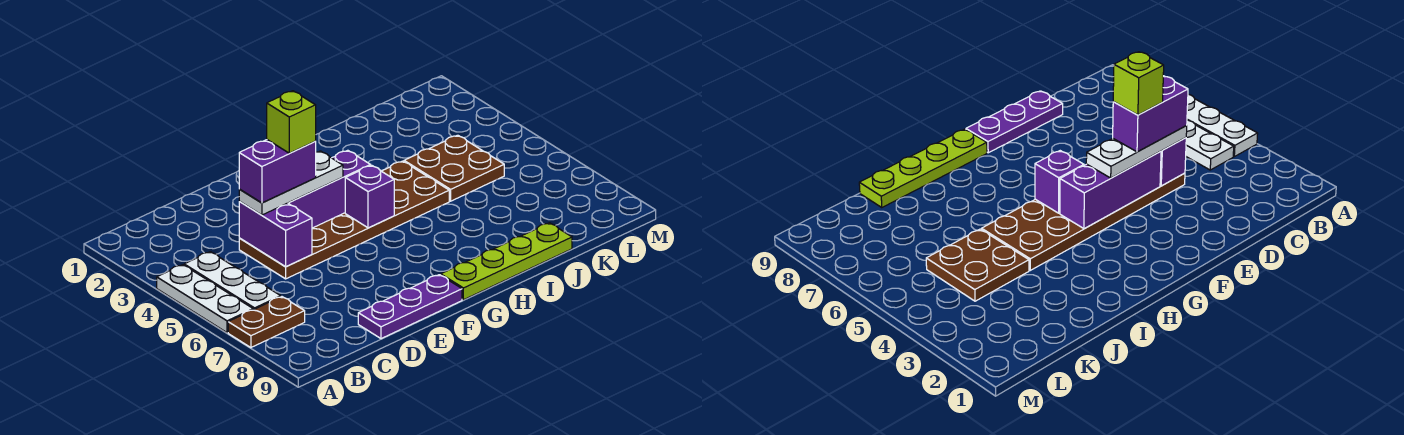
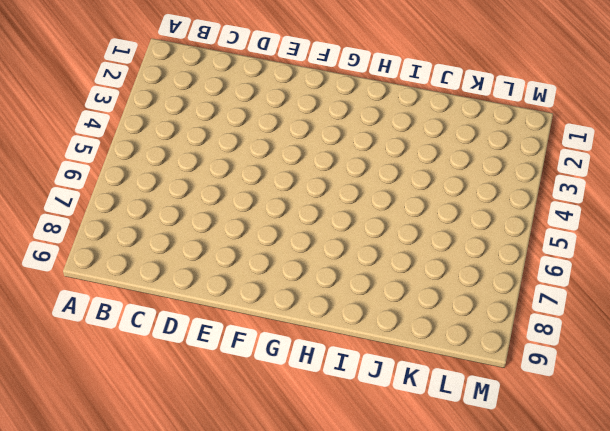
none -> white 1x3 plate [157,265,253,333]
none -> brown 1x2 plate [228,297,305,348]
none -> white 1x3 plate [184,252,281,310]

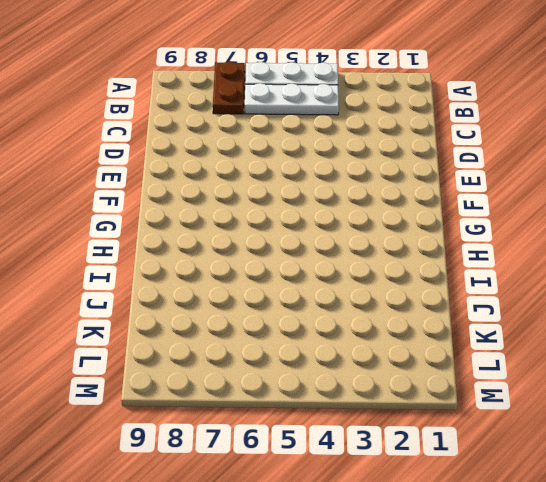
none -> brown 2x6 plate [239,161,449,279]
none -> purple 1x3 plate [358,275,462,339]
none -> lime 1x4 plate [441,223,572,300]

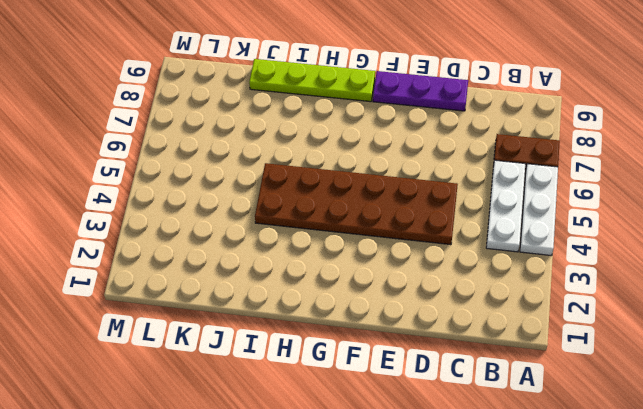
none -> brown 2x2 plate [404,135,504,201]
none -> purple 1x2 brick [239,202,312,267]
none -> purple 1x3 brick [288,150,371,228]

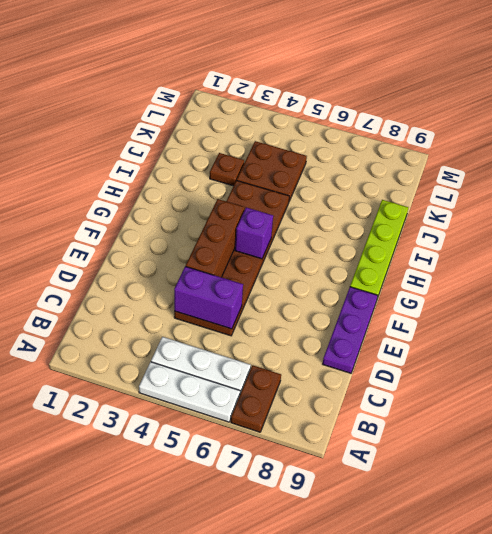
brown 1x3 brick [186,199,245,277] -> purple 1x3 brick [288,150,371,228]
brown 1x1 plate [210,153,244,186] -> none
none -> white 1x3 plate [239,151,343,215]
none -> purple 1x2 brick [239,140,316,203]
none -> lime 1x1 brick [267,91,316,153]

